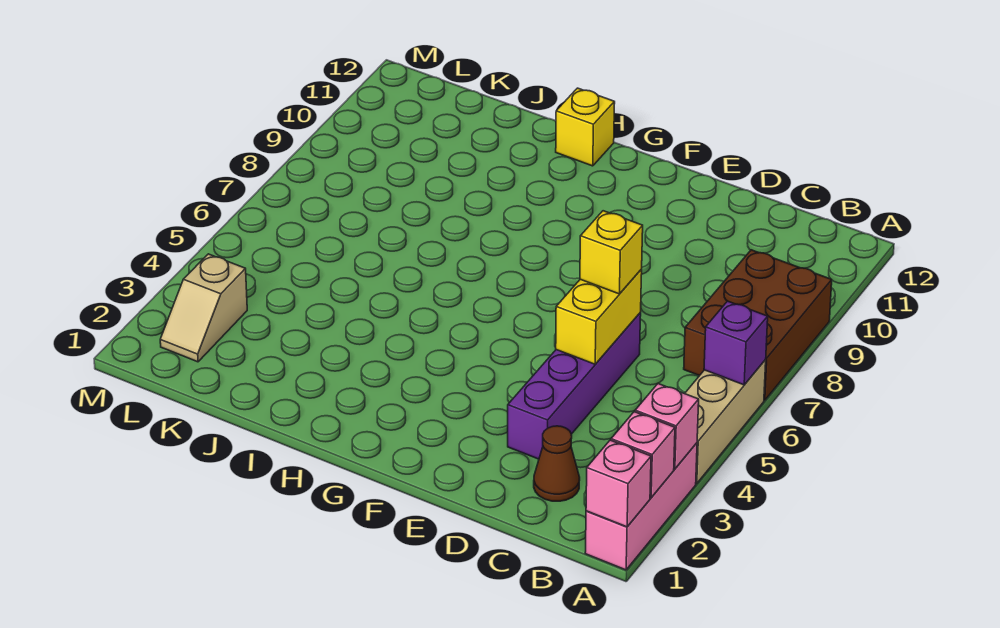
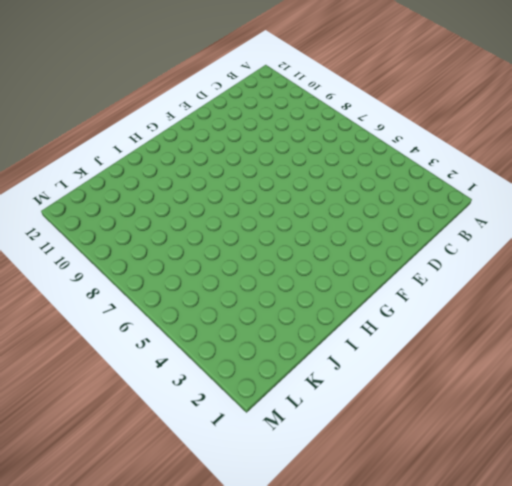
none -> pink 1x3 brick [585,443,697,570]
none -> tan 1x3 brick [685,360,766,484]
none -> brown 2x3 brick [684,250,832,400]

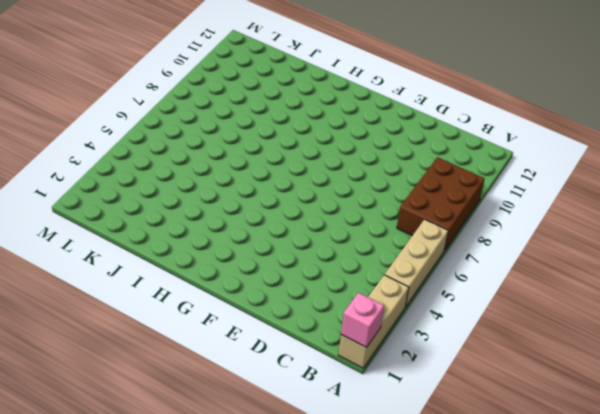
tan 1x3 brick [338,275,409,368] -> pink 1x3 brick [585,443,697,570]
none -> brown 1x1 cone [534,426,580,501]
none -> purple 1x4 brick [508,313,641,459]
none -> yellow 1x1 brick [556,88,615,166]

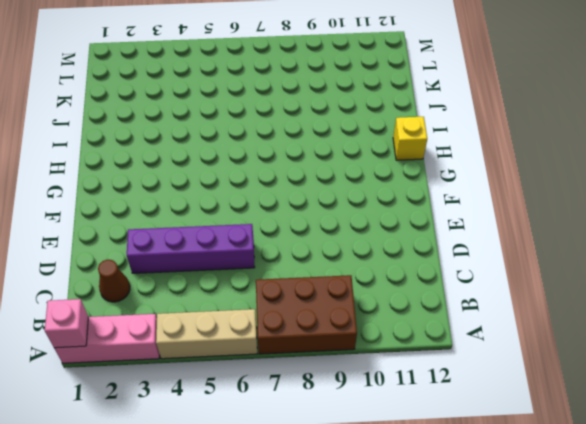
none -> tan 1x2 slope [160,254,247,362]
none -> pink 1x1 brick [611,412,675,498]
none -> pink 1x1 brick [635,384,699,469]

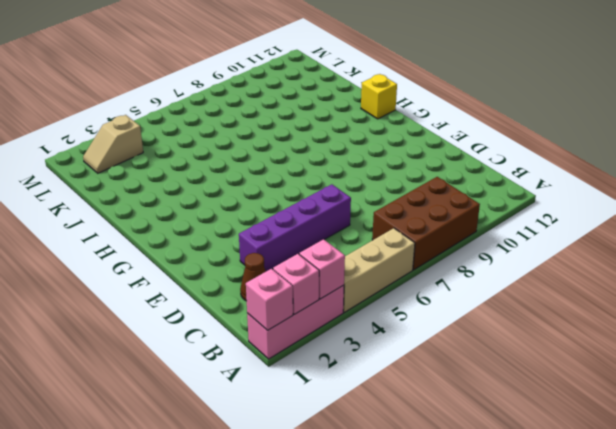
none -> purple 1x1 brick [704,301,768,385]
none -> yellow 1x2 brick [556,269,642,364]
none -> yellow 1x1 brick [580,211,643,294]

